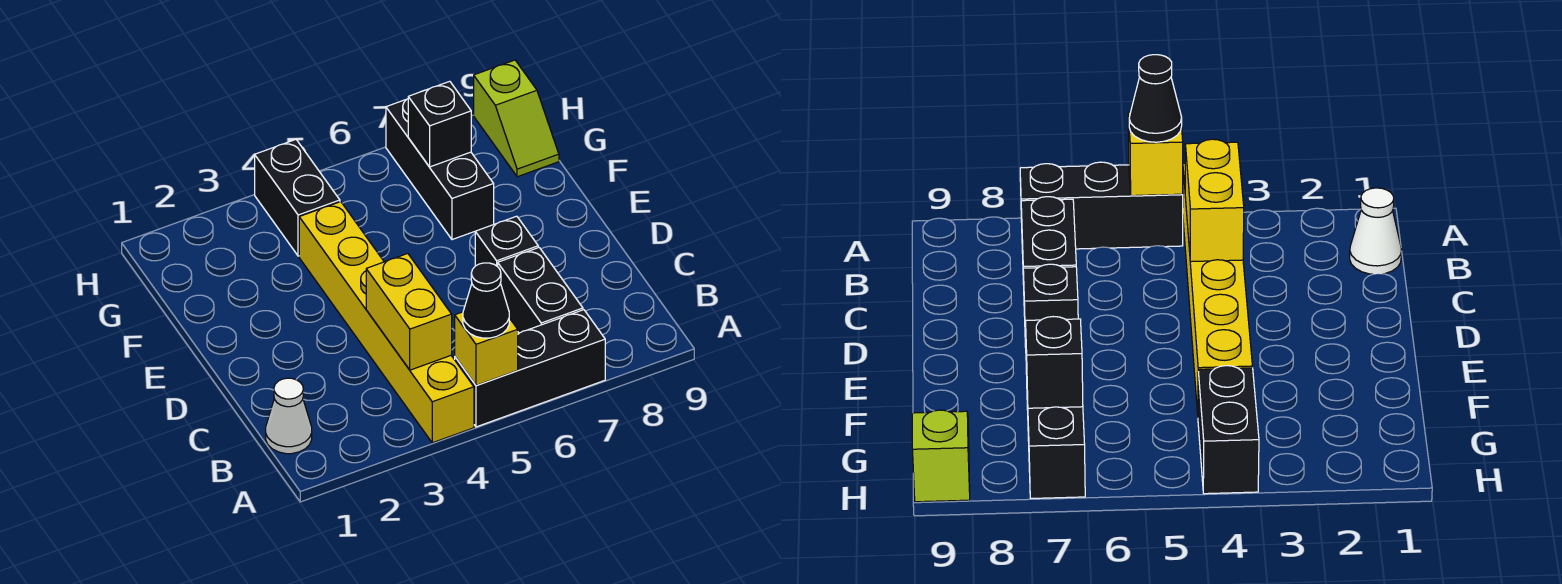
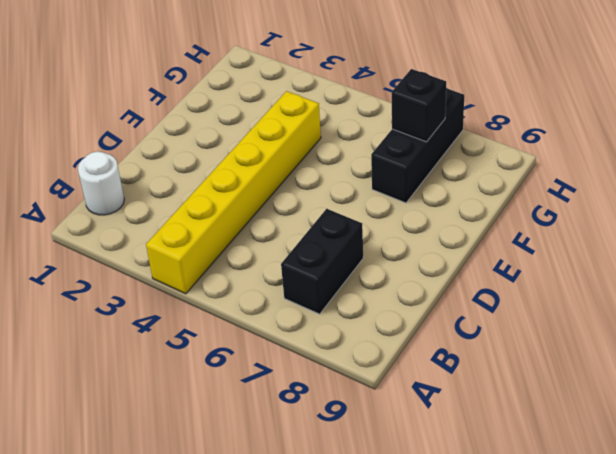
white 1x1 round brick [78,151,124,215] -> white 1x1 cone [266,378,312,454]
none -> black 1x3 brick [455,310,605,427]
none -> black 1x1 brick [475,216,538,267]
none -> black 1x2 brick [255,140,340,256]

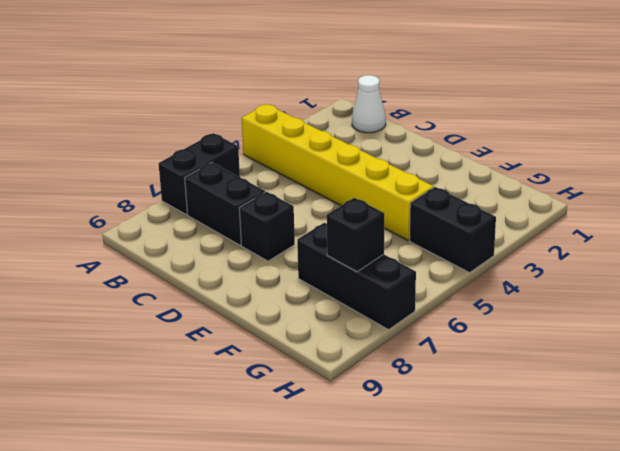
black 1x2 brick [158,133,240,215] -> black 1x3 brick [455,310,605,427]
none -> lime 1x2 slope [474,60,559,177]
none -> yellow 1x1 brick [455,312,518,386]
none -> yellow 1x2 brick [366,254,452,370]

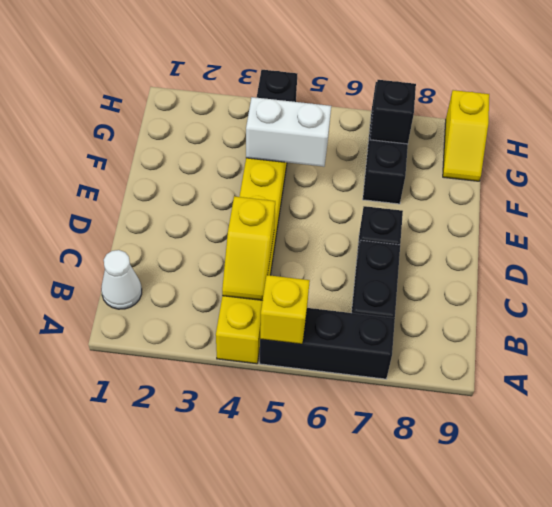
yellow 1x2 slope [222,196,275,300] -> yellow 1x2 brick [366,254,452,370]
white 1x2 brick [246,97,331,167] -> none
yellow 1x2 slope [443,90,489,181] -> lime 1x2 slope [474,60,559,177]
none -> black 1x1 cone [463,263,509,338]

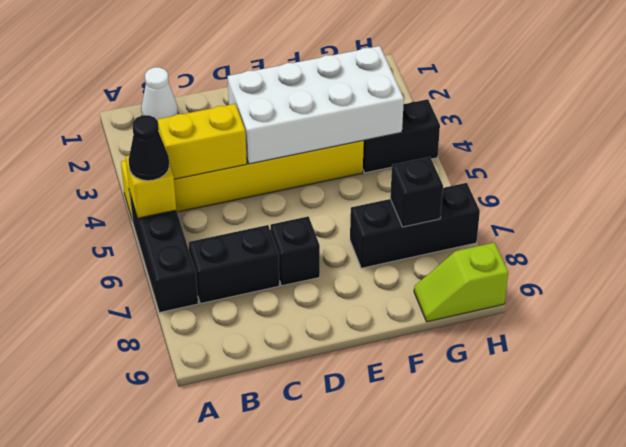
white 2x4 brick [228,46,404,164] -> none

